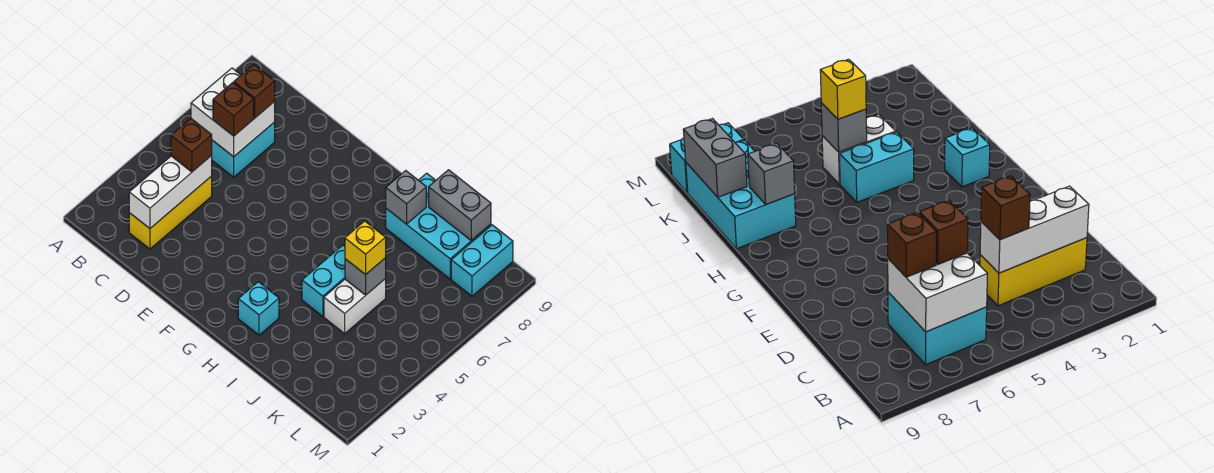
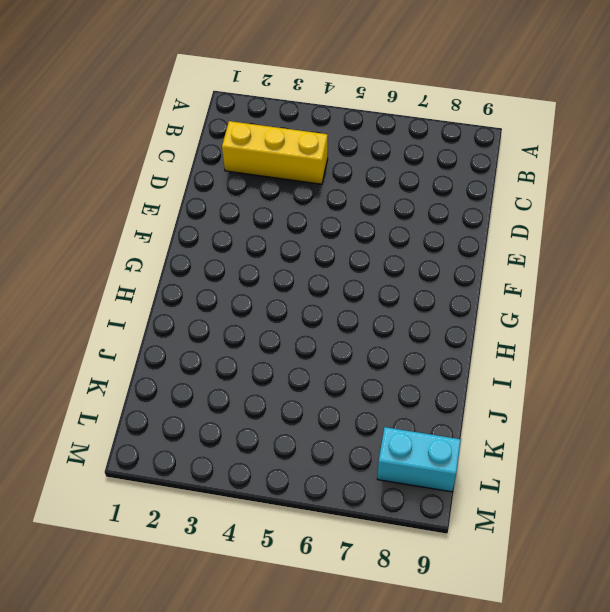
none -> cyan 2x2 brick [211,122,275,177]
none -> cyan 1x1 brick [238,282,279,335]
none -> cyan 1x2 brick [302,245,345,316]

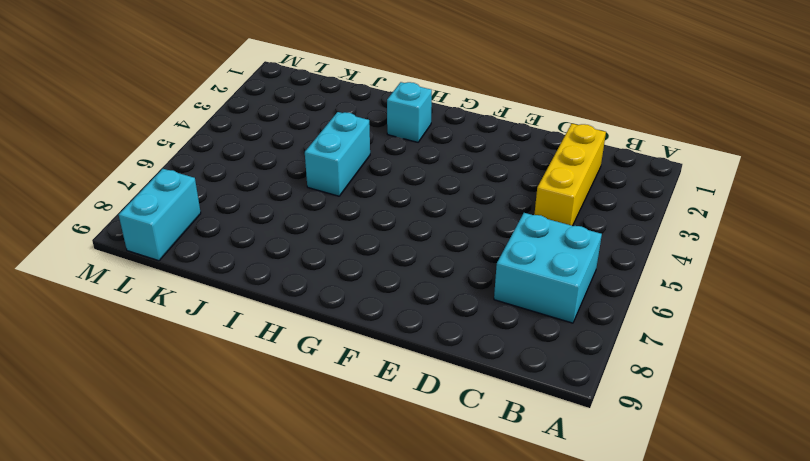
none -> cyan 2x3 brick [386,173,491,279]
none -> white 1x2 brick [324,279,386,334]
none -> white 2x2 brick [191,68,275,157]

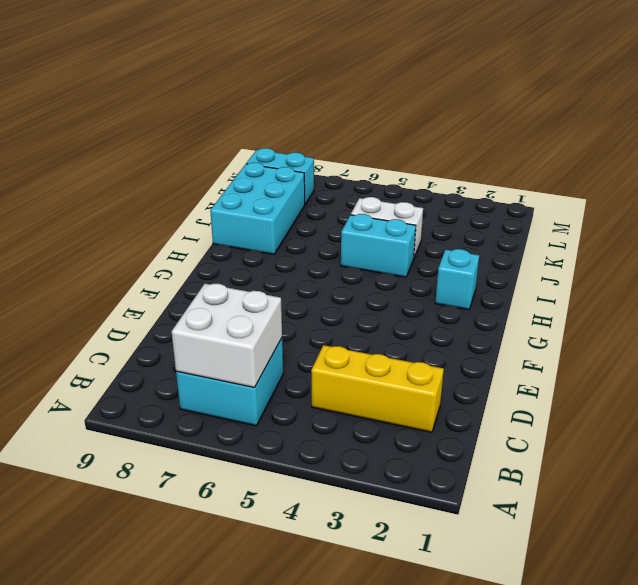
none -> white 1x3 brick [129,156,212,228]
none -> grey 1x1 brick [386,171,426,224]
none -> grey 1x1 brick [345,258,386,295]

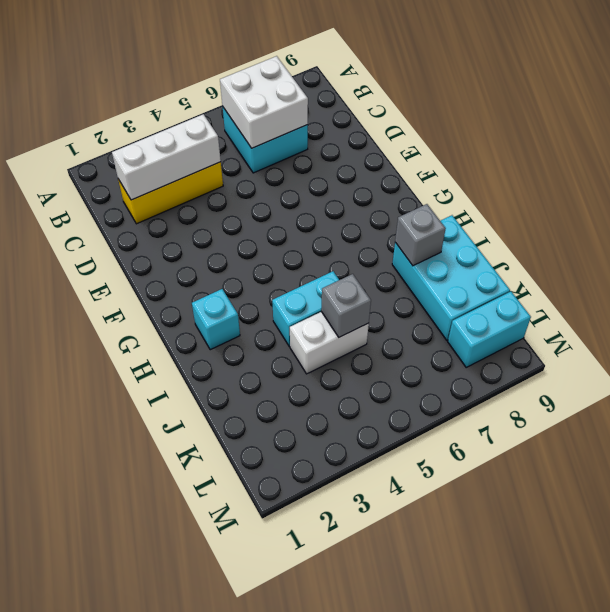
none -> grey 1x2 brick [429,170,491,240]
none -> brown 1x1 brick [171,119,212,172]
none -> brown 1x1 brick [213,83,254,136]

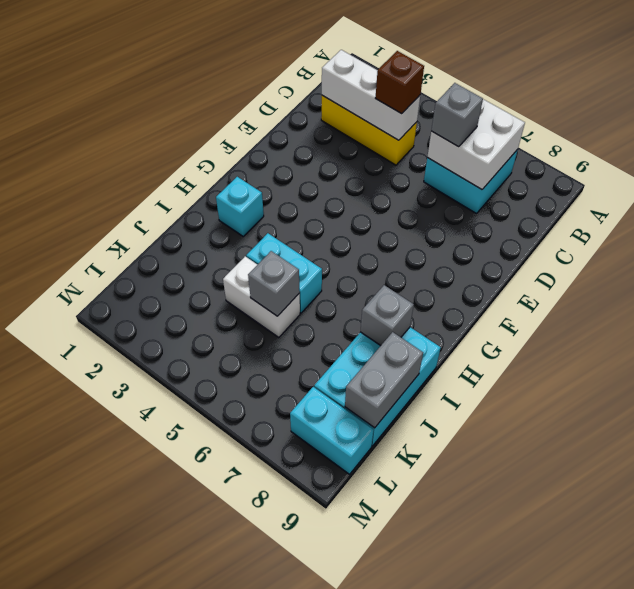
grey 1x1 brick [431,83,483,147] -> brown 1x1 brick [213,83,254,136]
none -> brown 1x1 brick [234,65,275,118]
none -> yellow 1x1 brick [345,221,386,275]

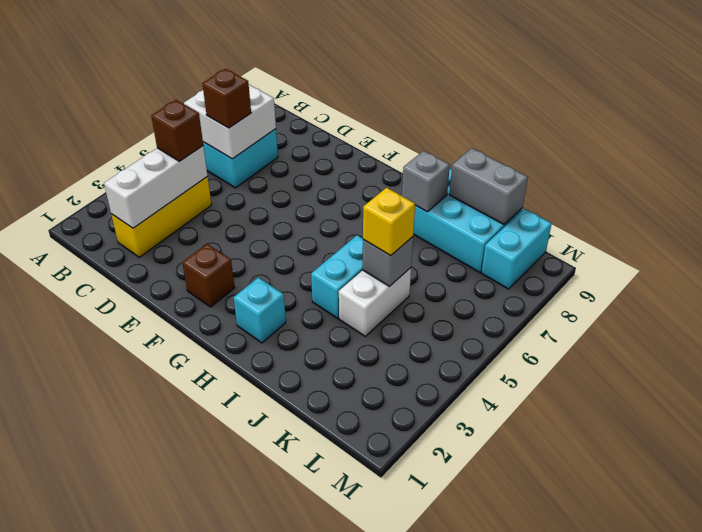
brown 1x1 brick [182,244,235,307] -> brown 1x1 brick moved to [234,65,275,118]

